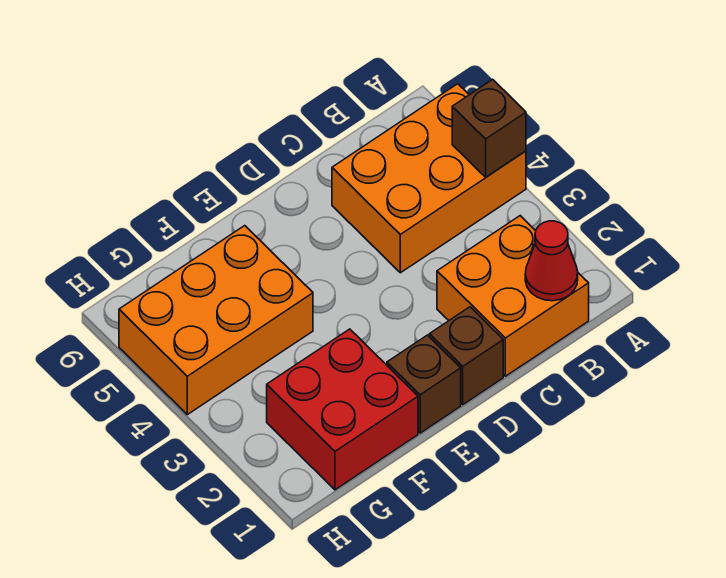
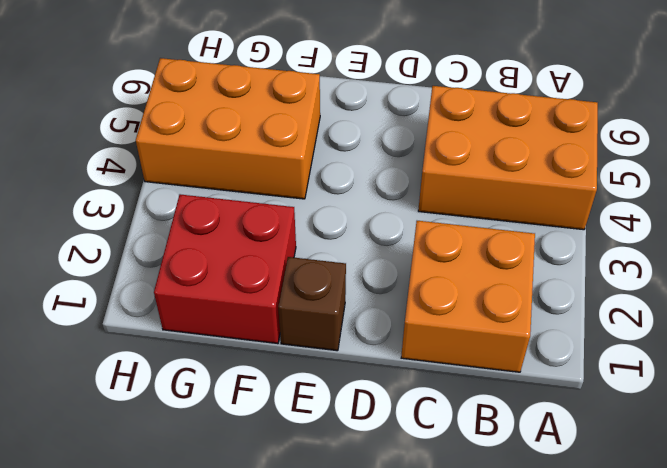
none -> brown 1x1 brick [429,307,503,405]
none -> brown 1x1 brick [452,79,526,177]

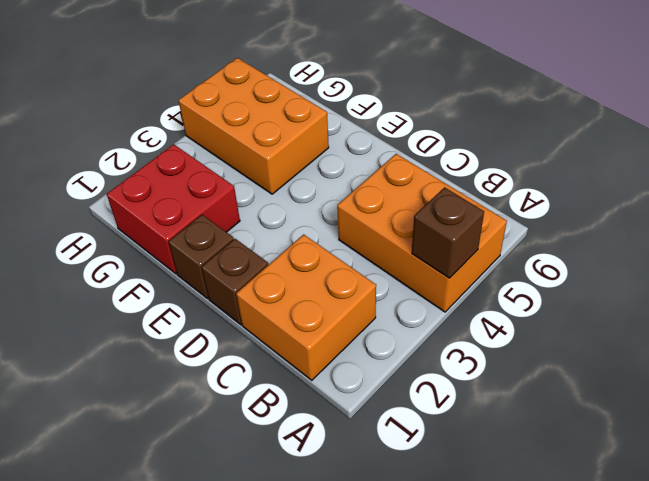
none -> red 1x1 cone [525,221,578,301]

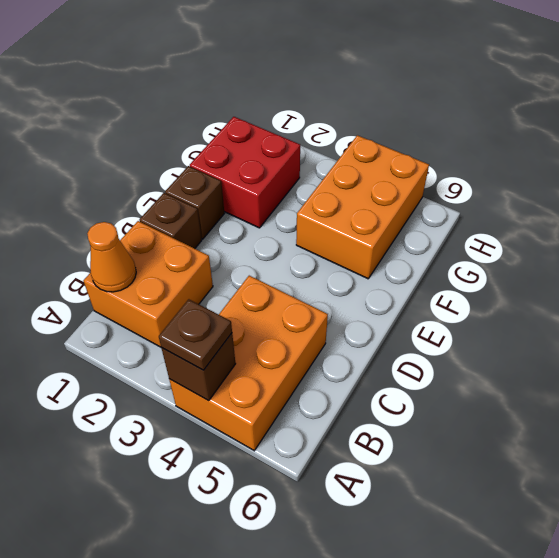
brown 1x1 plate [159,299,232,370] -> none
orange 1x1 cone [87,222,136,292] -> red 1x1 cone [525,221,578,301]

